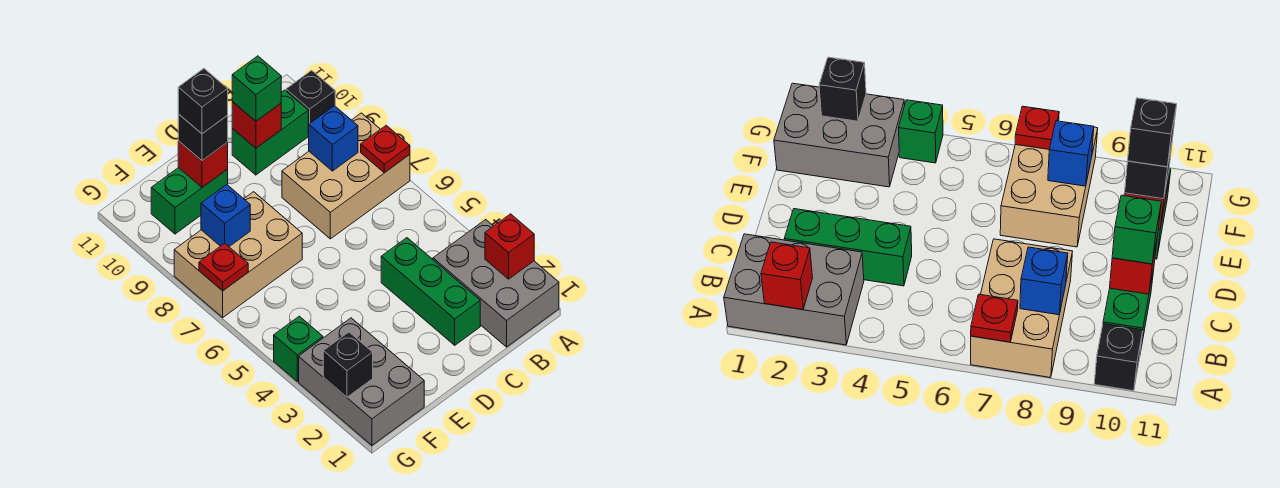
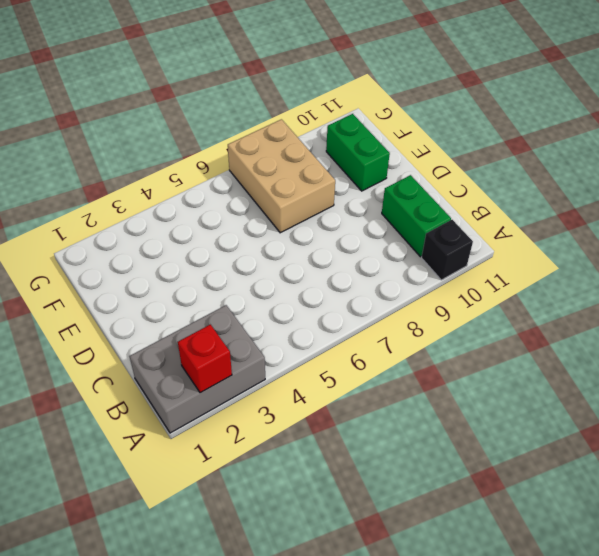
none -> tan 2x3 brick [282,113,410,239]
none -> green 1x3 brick [381,238,480,345]
none -> grey 2x3 brick [299,318,424,445]

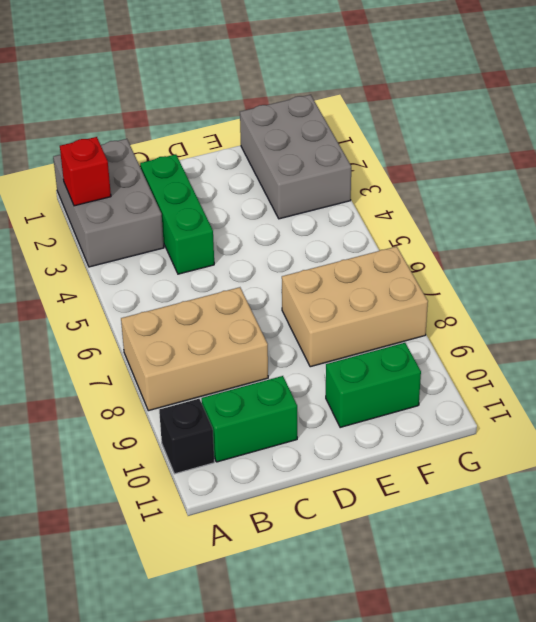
none -> green 1x1 brick [274,316,323,381]
none -> red 1x1 plate [361,125,410,173]
none -> blue 1x1 brick [309,106,358,171]

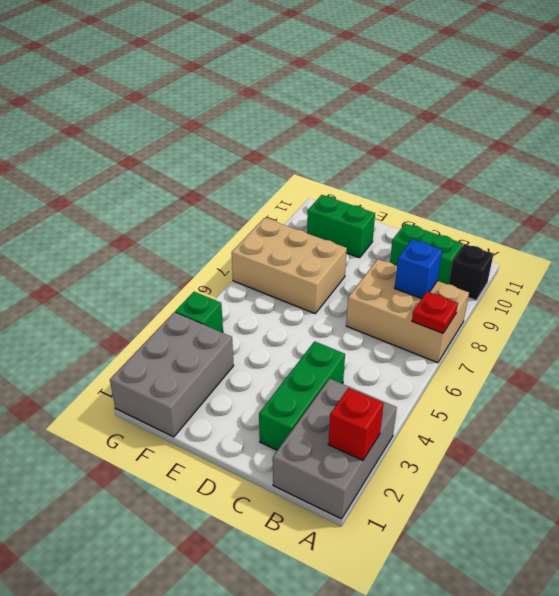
none -> red 1x1 brick [232,102,281,148]
none -> red 1x1 brick [178,141,228,187]
none -> blue 1x1 brick [201,185,250,247]

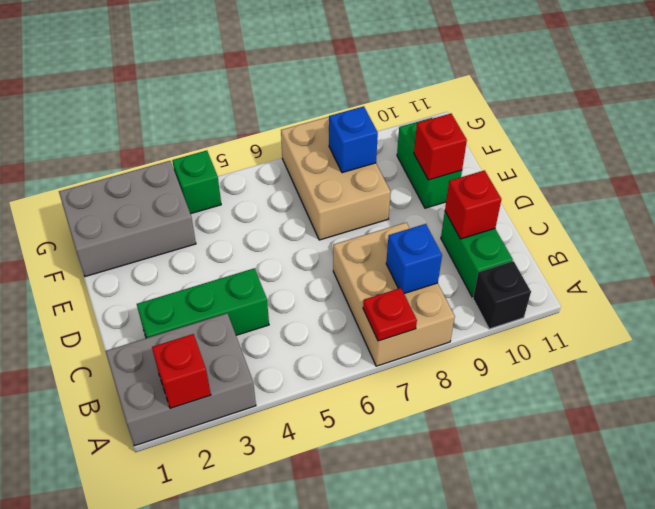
none -> black 1x1 brick [323,332,373,397]
none -> red 1x1 plate [199,243,248,291]
none -> green 1x1 brick [232,56,281,121]

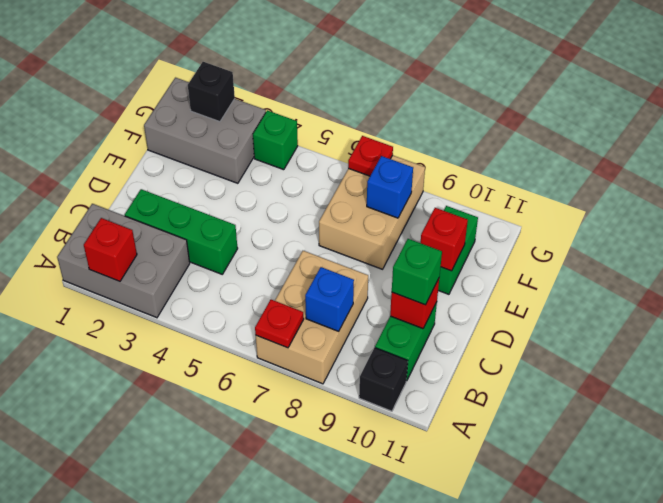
none -> black 1x1 brick [178,114,228,161]
none -> black 1x1 brick [178,69,228,134]

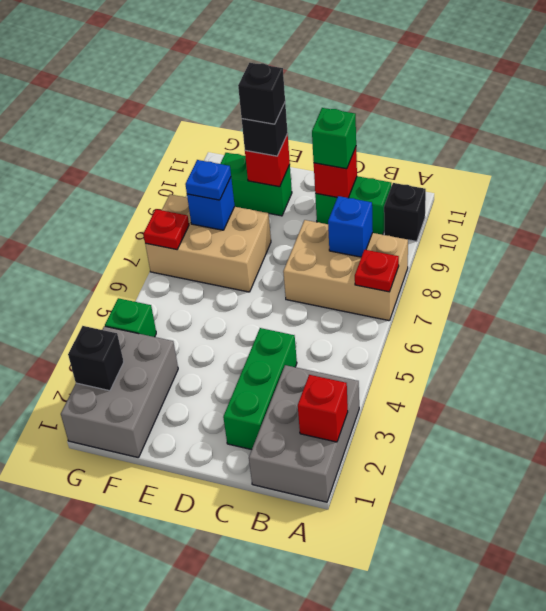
blue 1x1 plate [185,160,231,200] -> none

